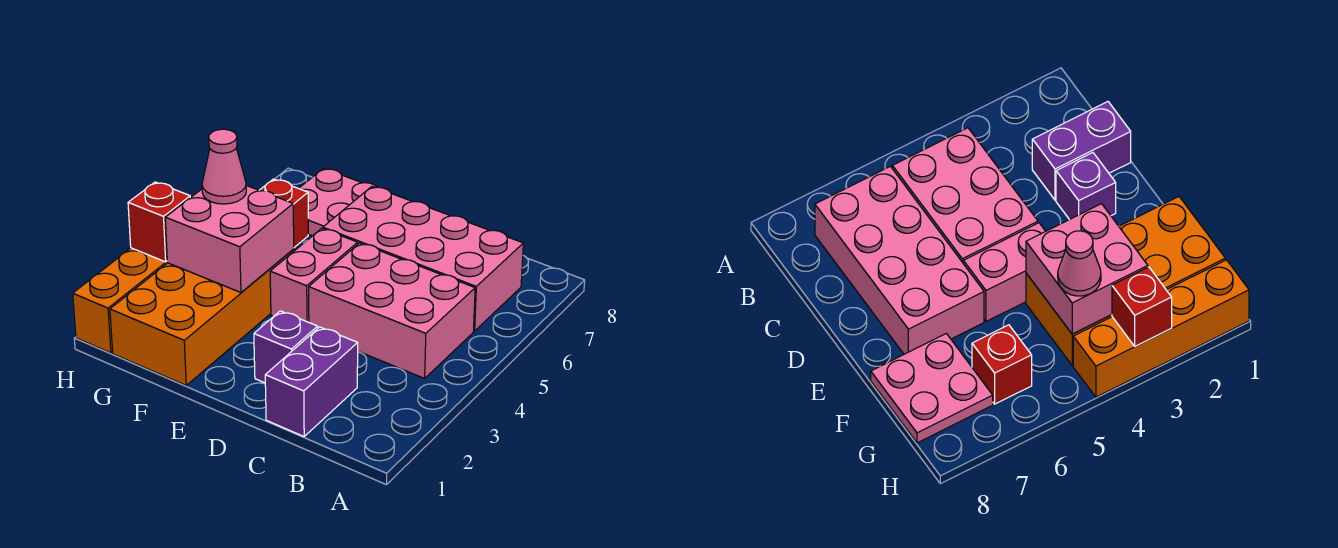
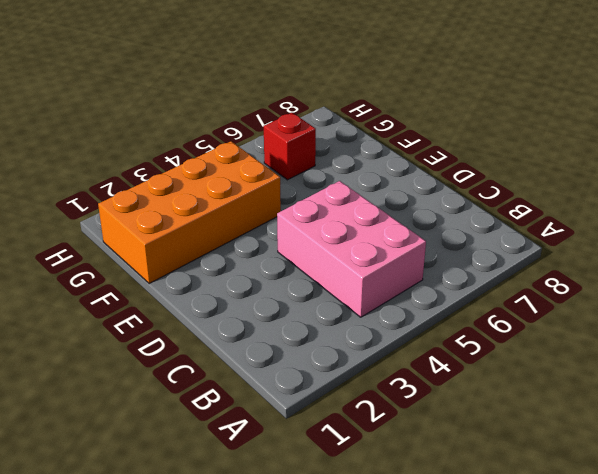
none -> pink 2x4 brick [323,187,523,331]
none -> purple 1x2 brick [265,327,358,436]
none -> purple 1x1 brick [254,311,318,383]

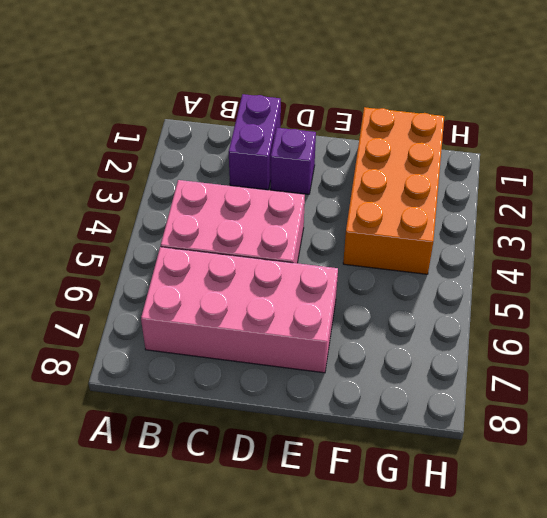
none -> pink 1x2 brick [270,228,358,322]
none -> pink 2x2 plate [299,168,377,236]
none -> red 1x1 brick [260,179,308,247]

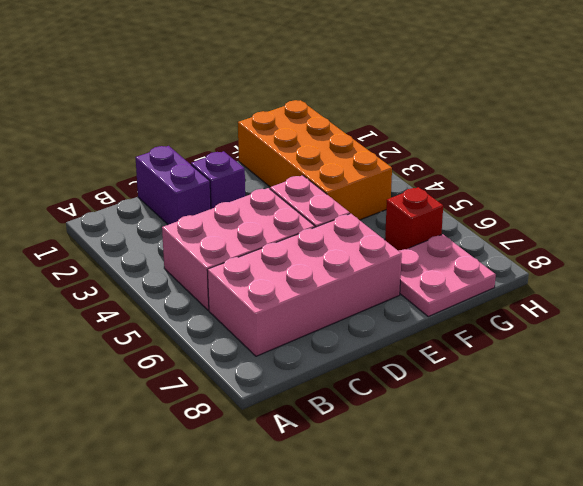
none -> orange 1x4 brick [73,248,167,353]
none -> pink 2x2 brick [165,186,294,293]
none -> red 1x1 brick [128,182,190,262]

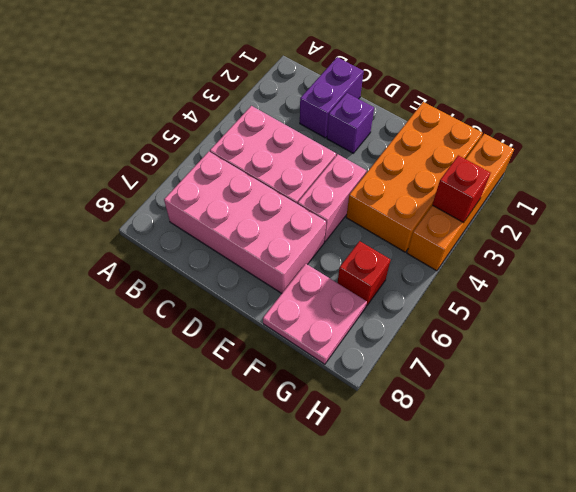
none -> pink 2x2 brick [165,186,294,293]
none -> pink 1x1 cone [202,129,246,204]

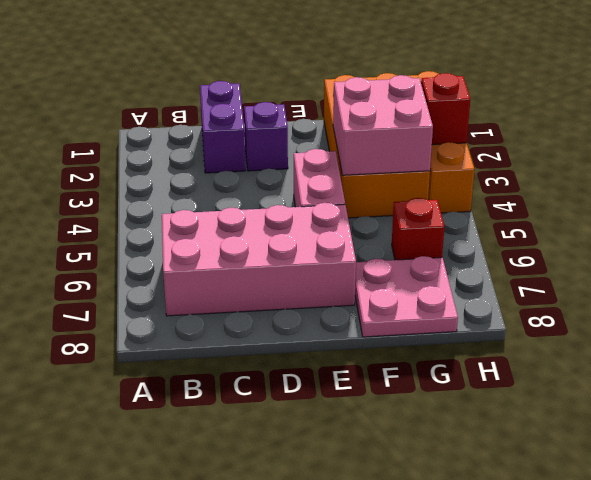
none -> pink 2x3 brick [309,243,475,378]
none -> pink 1x1 cone [202,129,246,204]

